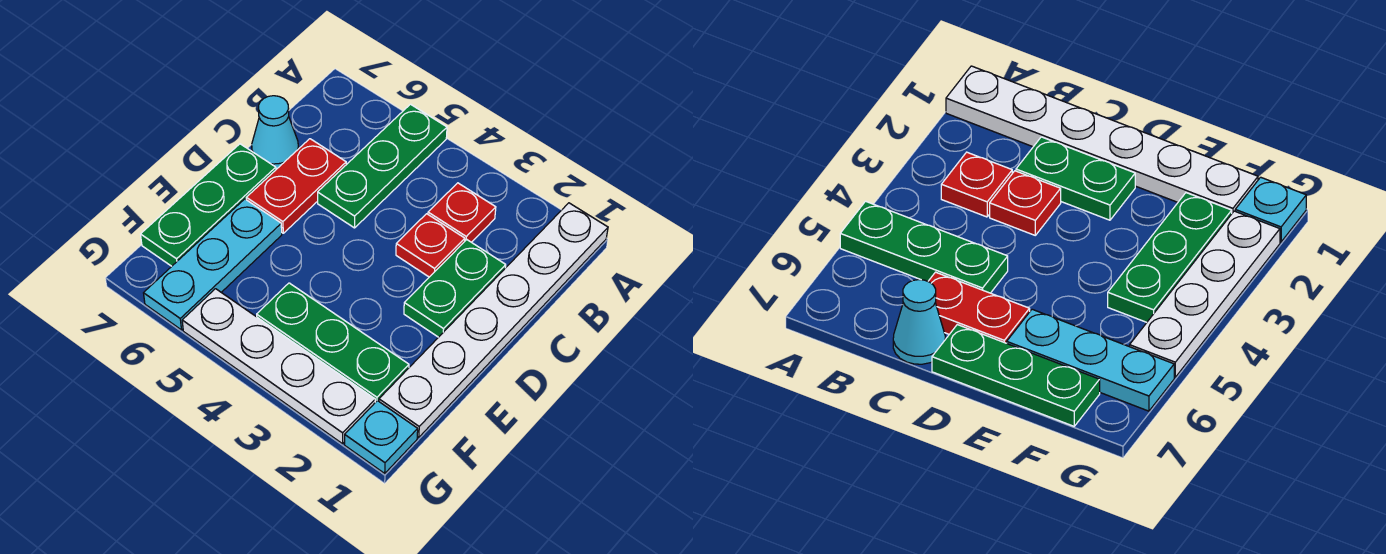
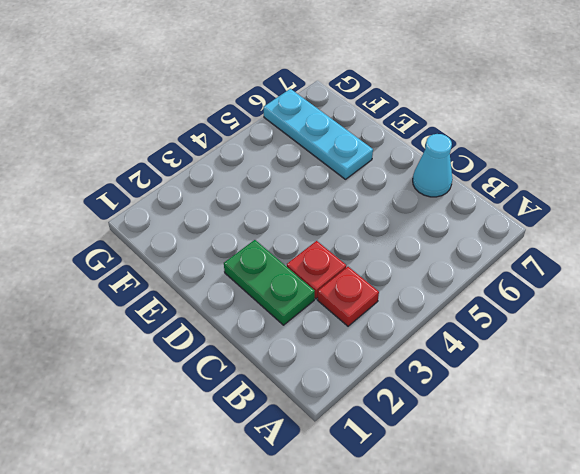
none -> white 1x6 plate [379,203,608,437]
none -> green 1x3 plate [318,104,447,228]
none -> red 1x2 plate [246,139,346,233]

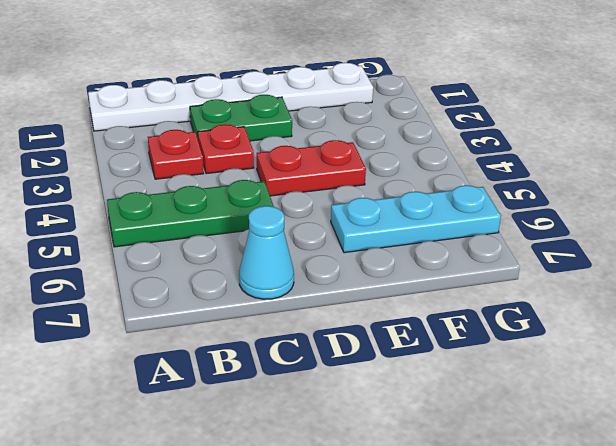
red 1x2 plate [257,140,366,196] -> red 1x2 plate moved to [246,139,346,233]
none -> green 1x3 plate [141,144,276,266]
none -> green 1x3 plate [257,283,409,402]
none -> cyan 1x1 plate [345,401,418,473]

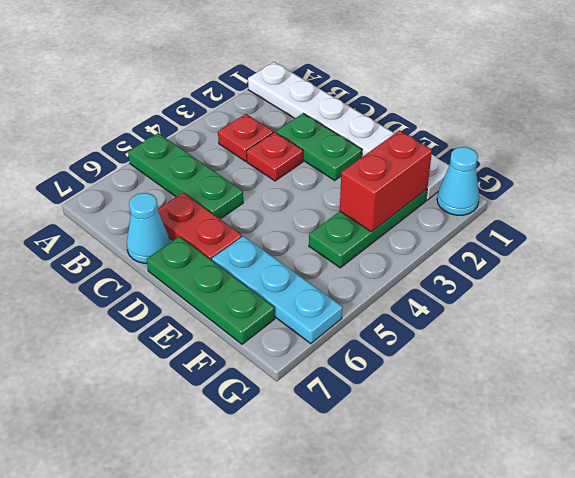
red 1x2 brick [340,131,432,232] -> none
cyan 1x1 cone [437,147,479,215] -> cyan 1x1 plate [345,401,418,473]
none -> white 1x4 plate [182,289,375,444]

